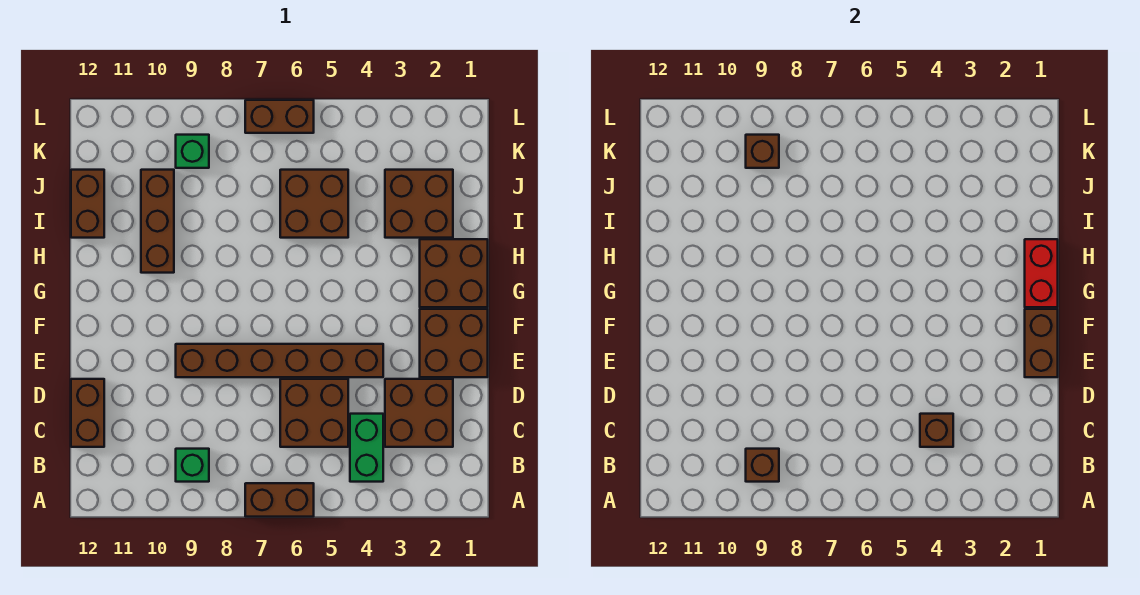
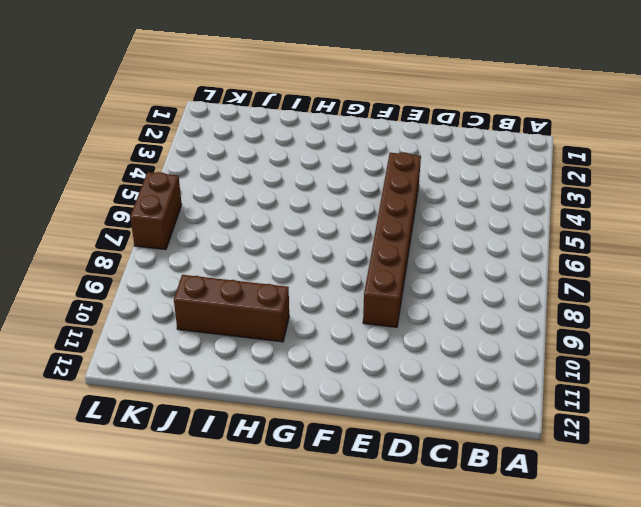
none -> brown 1x2 brick [245,483,314,517]
none -> green 1x2 brick [350,414,383,482]
none -> green 1x1 brick [176,449,209,482]

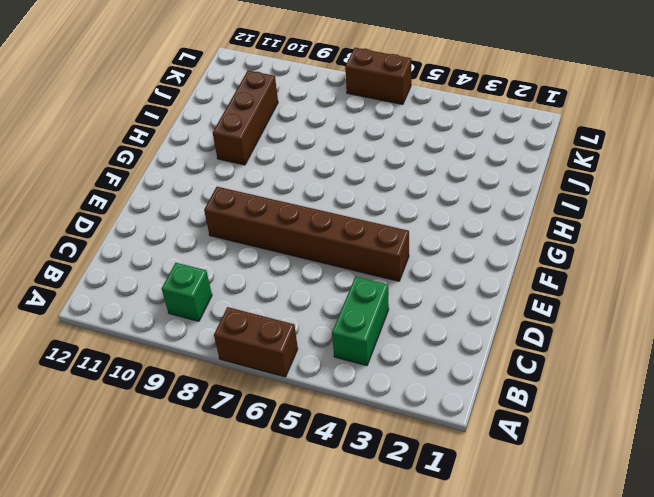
none -> brown 2x2 brick [385,379,453,447]
none -> brown 2x2 brick [280,379,348,447]
none -> brown 1x2 brick [71,379,104,447]

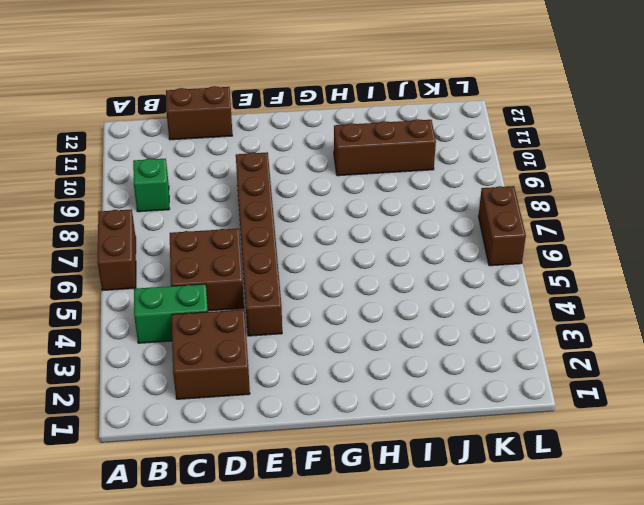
none -> brown 2x2 brick [420,309,488,377]
none -> brown 2x2 brick [420,239,488,307]
none -> brown 2x2 brick [385,170,453,238]

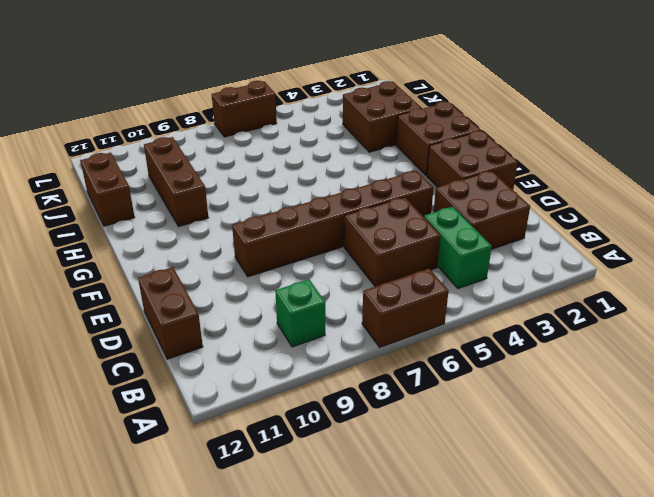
none -> brown 2x2 brick [280,170,348,238]
none -> green 1x1 brick [176,135,209,168]
none -> brown 1x1 brick [746,449,779,482]

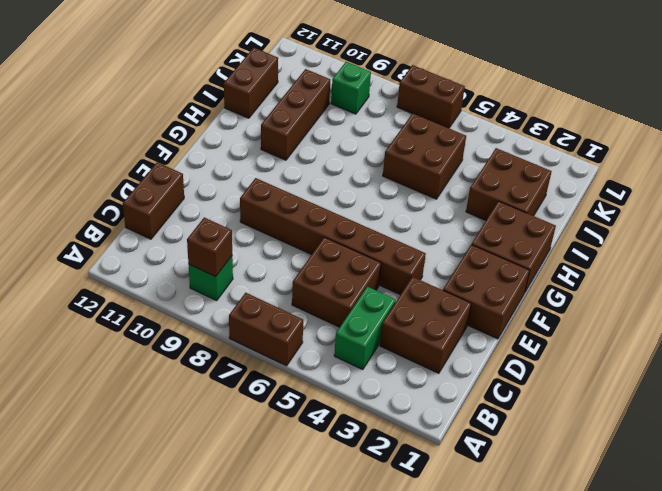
none -> brown 1x1 brick [920,414,953,447]
none -> brown 1x2 brick [1025,309,1058,377]
none -> red 1x2 brick [1025,239,1058,307]

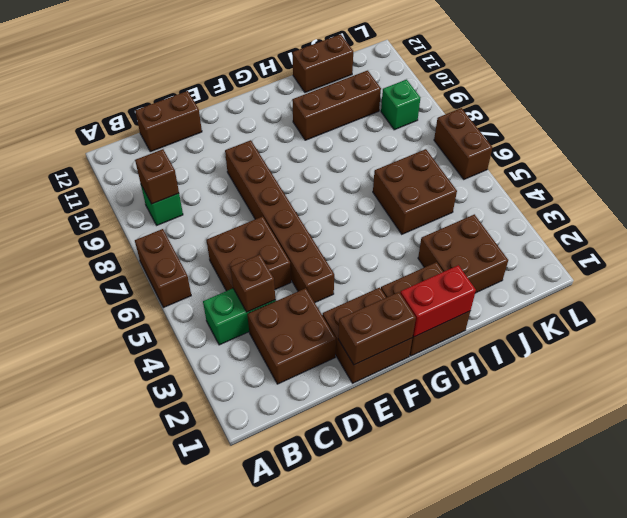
none -> brown 1x1 brick [746,135,779,168]

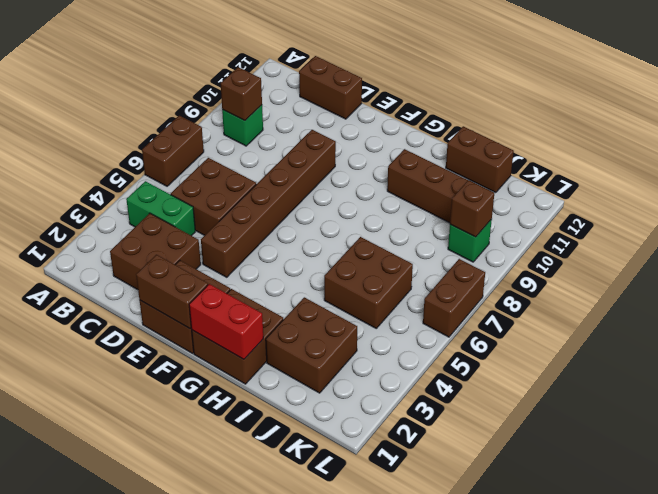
none -> brown 1x1 brick [920,414,953,447]

